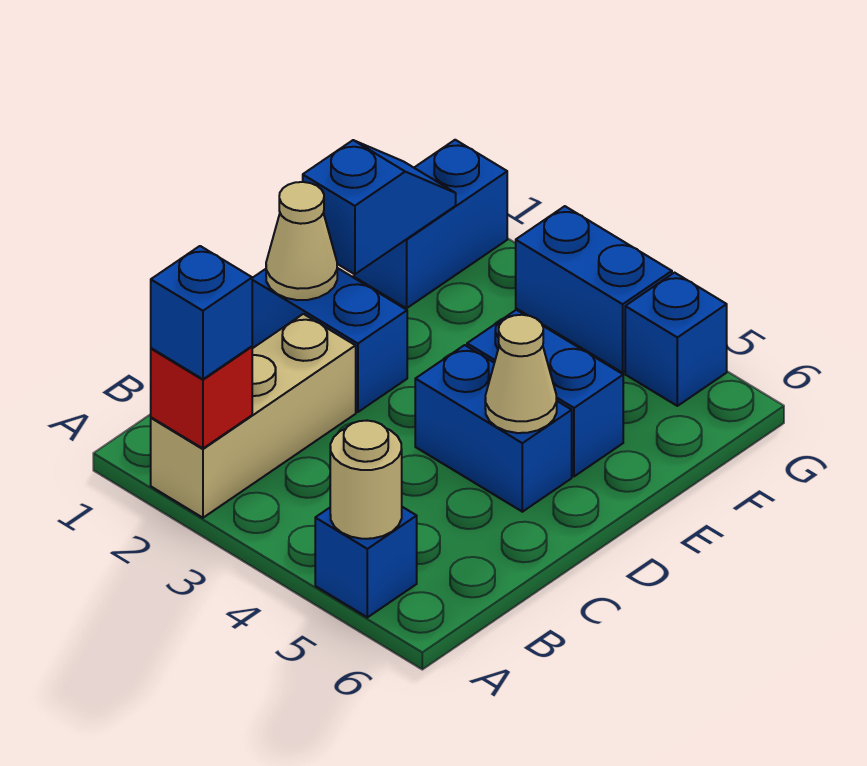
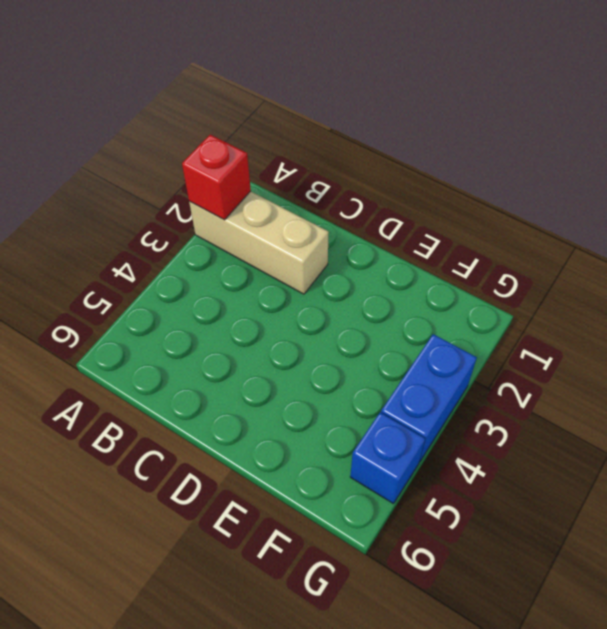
none -> blue 1x1 brick [315,507,417,617]
none -> blue 1x2 brick [252,268,407,412]
none -> blue 1x2 brick [415,345,572,512]

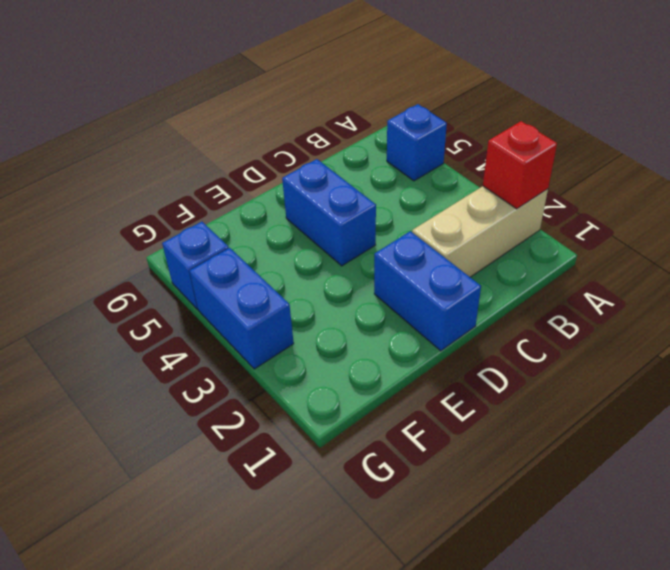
none -> blue 1x2 brick [467,310,623,476]
none -> blue 1x2 brick [354,140,507,308]
none -> tan 1x1 round brick [330,421,402,539]

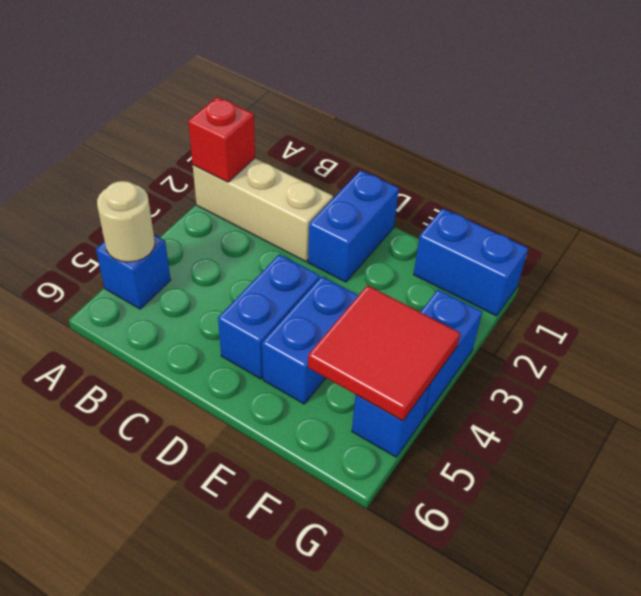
red 2x2 tile [308,285,460,421] -> none
none -> tan 1x1 cone [266,182,337,300]
none -> tan 1x1 cone [485,315,557,433]
none -> blue 1x2 slope [303,140,456,274]

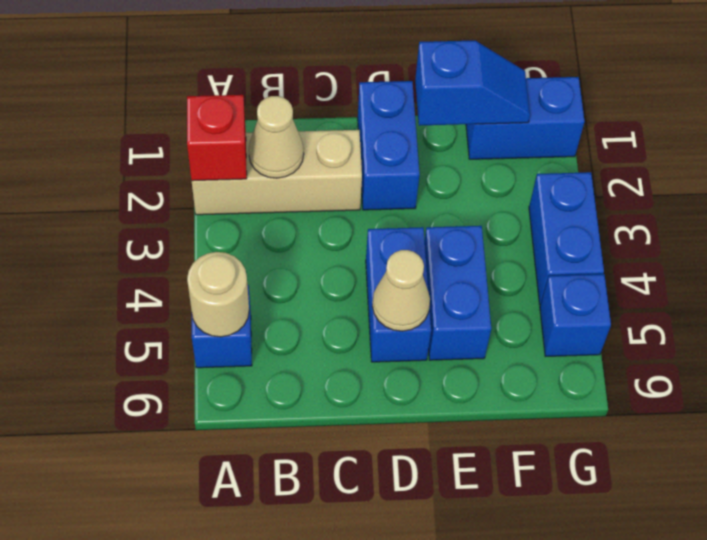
tan 1x1 cone [249,96,304,178] -> tan 1x1 cone moved to [266,182,337,300]
none -> blue 1x1 brick [151,246,252,379]

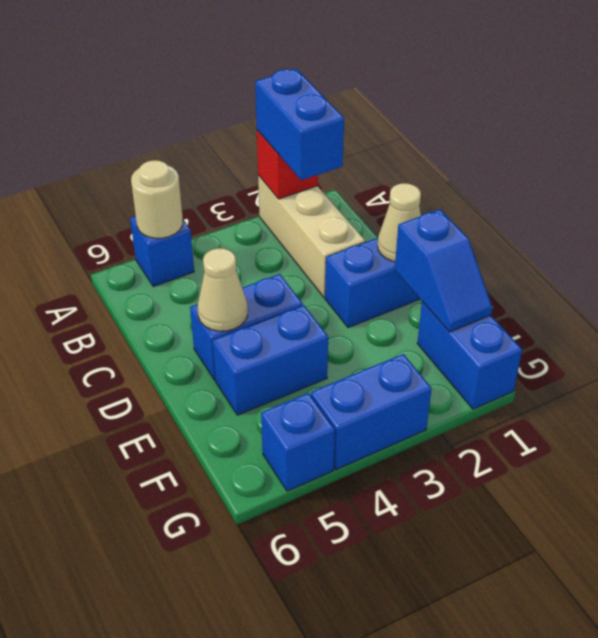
blue 1x2 brick [255,69,344,180] -> blue 1x1 brick [151,246,252,379]

